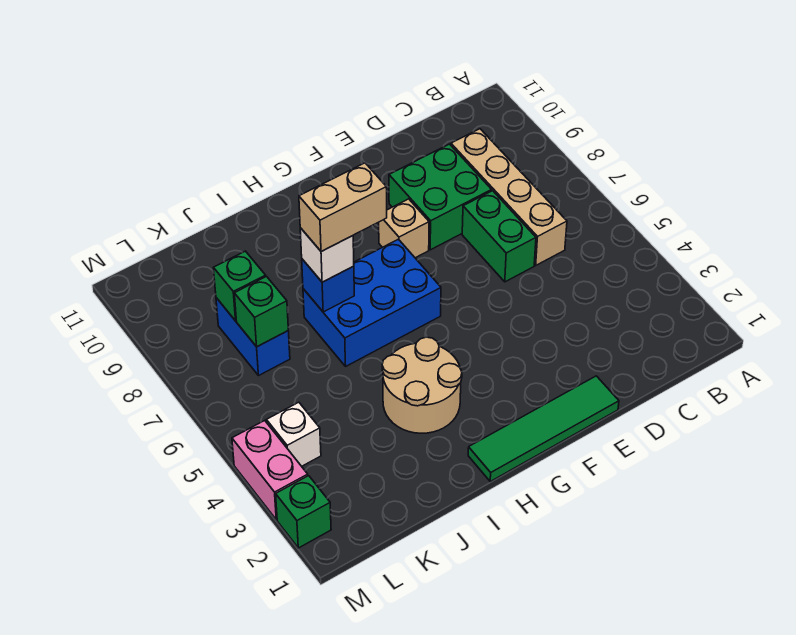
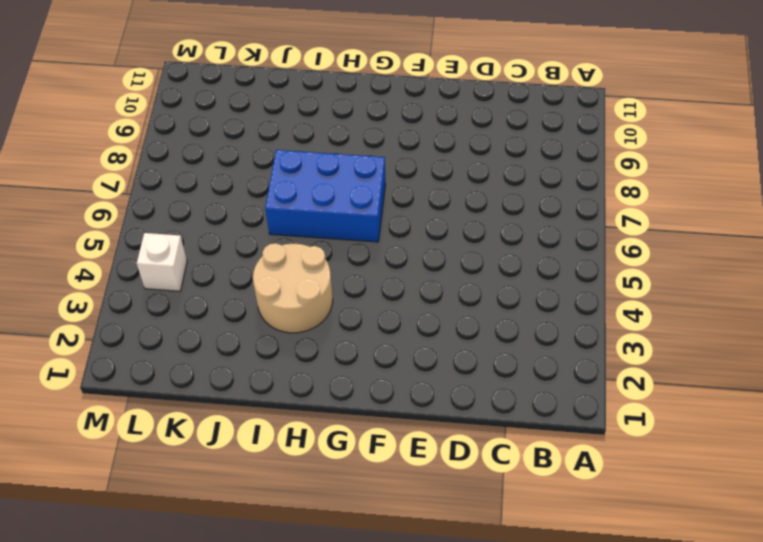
none -> tan 1x4 brick [451,129,567,265]
none -> green 1x2 brick [462,191,536,282]
none -> green 2x2 brick [389,144,492,250]

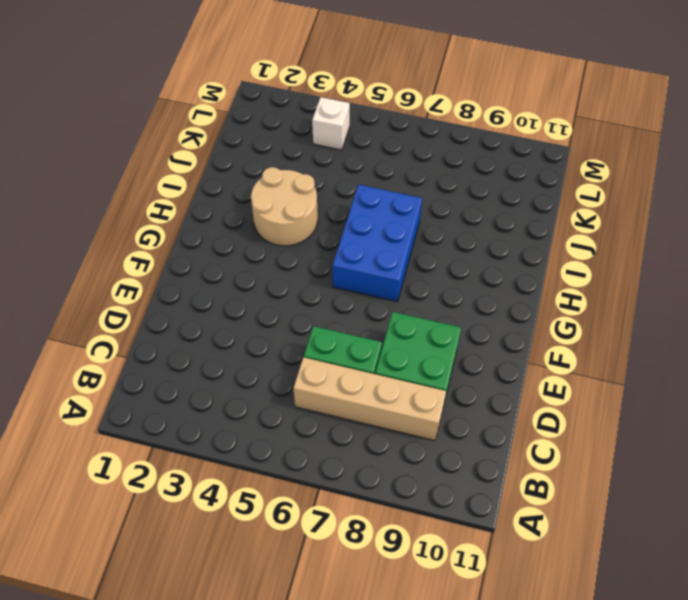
none -> green 1x4 tile [468,376,619,481]
none -> tan 1x1 brick [379,199,429,258]
none -> blue 1x2 brick [216,298,290,375]

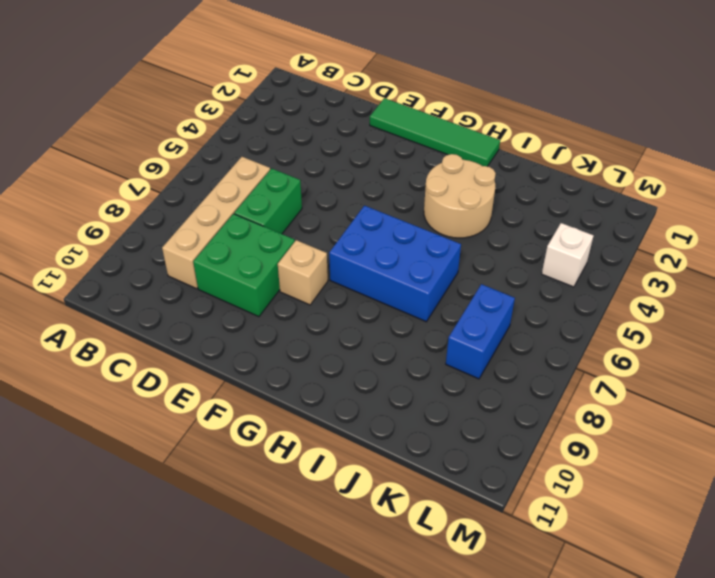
none -> green 1x1 brick [276,476,331,548]
none -> pink 1x2 brick [232,421,308,520]
none -> blue 1x1 brick [302,259,354,312]

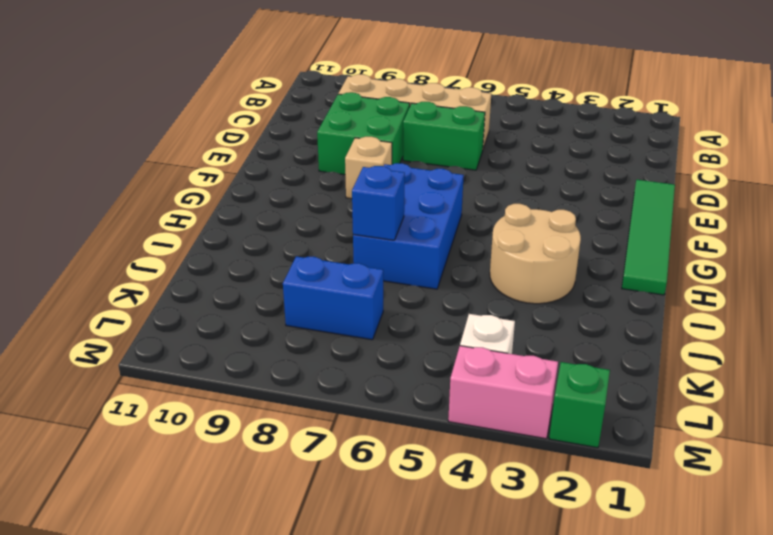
none -> green 1x1 brick [234,277,288,347]
none -> green 1x1 brick [214,251,266,321]
none -> white 1x1 brick [300,228,354,282]

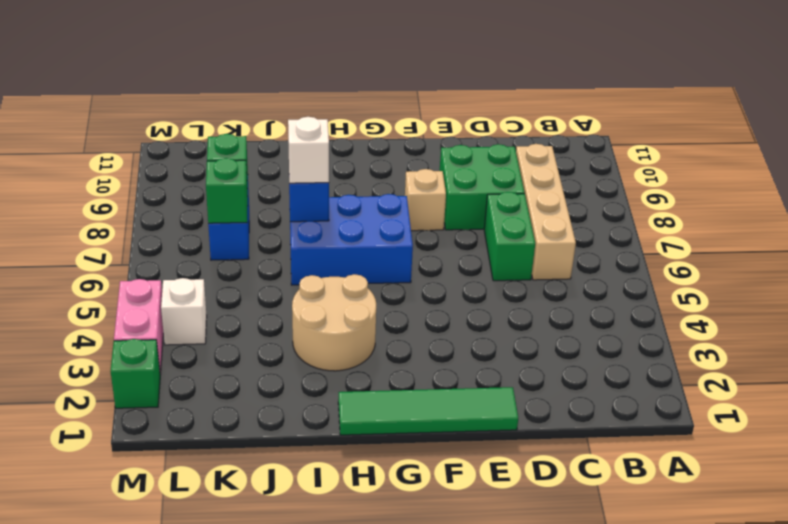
none -> tan 1x2 brick [299,163,387,252]

